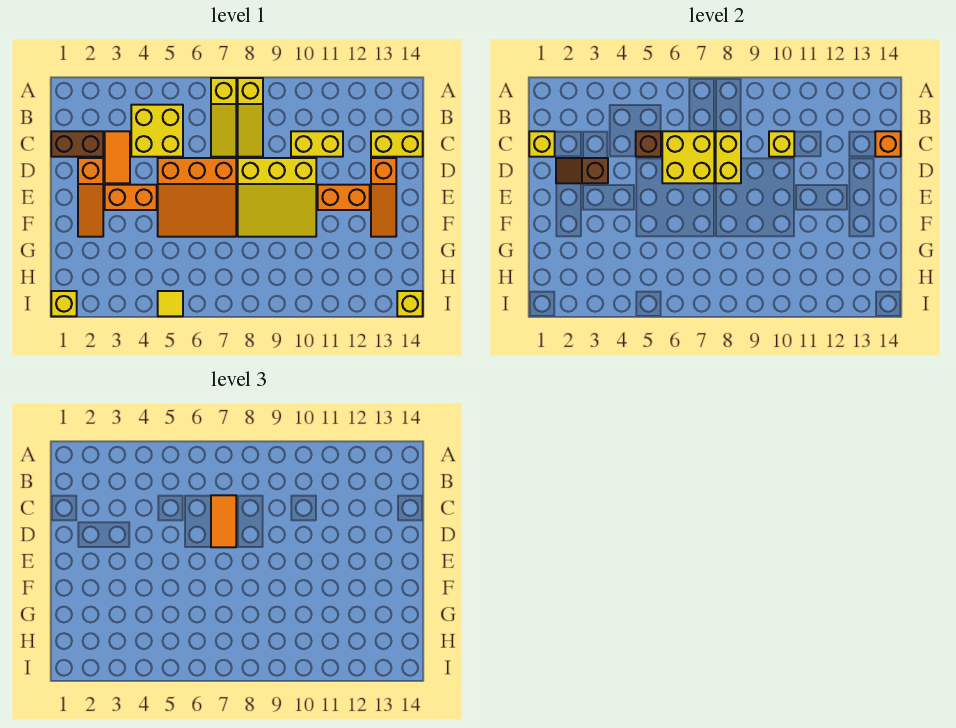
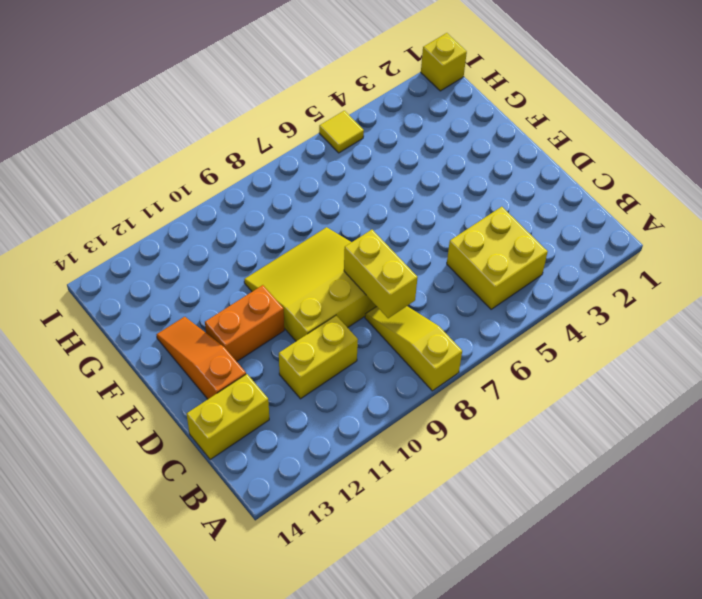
none -> yellow 1x3 slope [211,78,236,157]
none -> brown 1x2 brick [51,131,103,157]
none -> orange 1x2 tile [105,131,130,183]

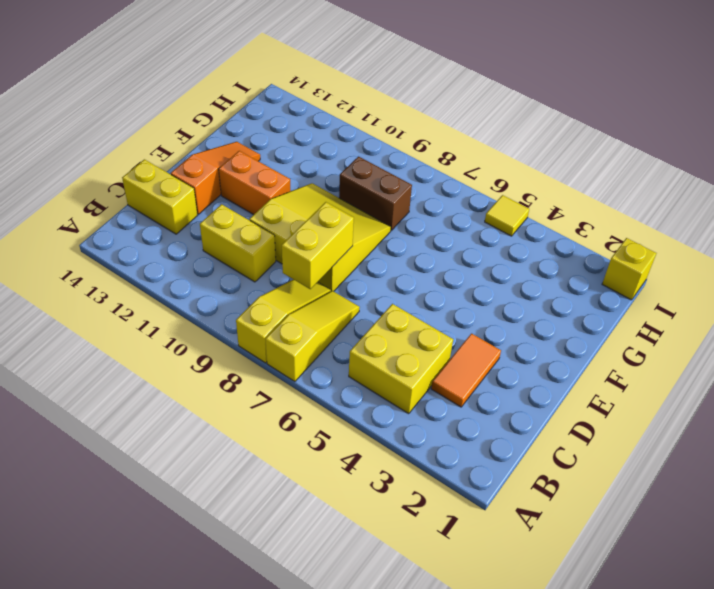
brown 1x2 brick [339,157,412,230] -> brown 1x2 brick moved to [51,131,103,157]
none -> orange 1x3 slope [78,158,103,237]
none -> orange 3x3 slope [158,158,236,237]
none -> orange 1x2 brick [105,185,157,210]

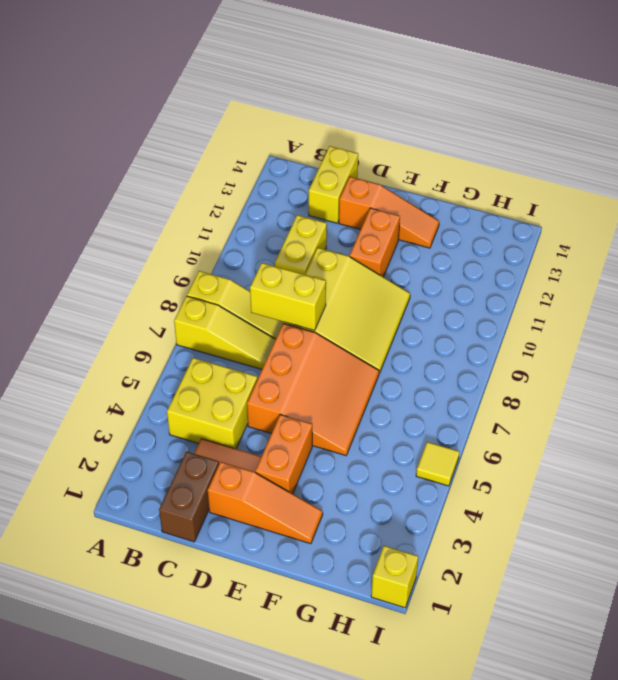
none -> yellow 1x1 brick [397,291,423,316]
none -> yellow 1x1 brick [529,131,555,157]
none -> brown 1x1 brick [636,131,661,157]

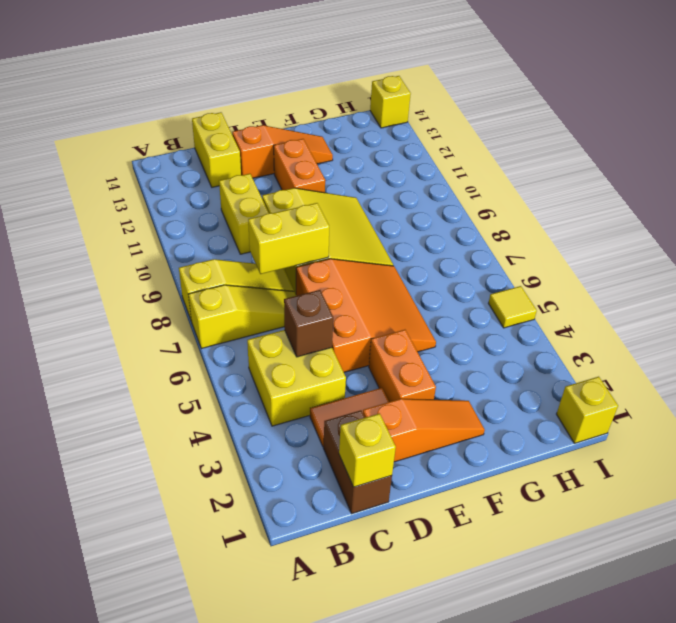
none -> yellow 2x2 brick [662,131,714,183]
none -> yellow 1x1 brick [769,131,794,157]
none -> orange 1x1 brick [875,131,901,157]

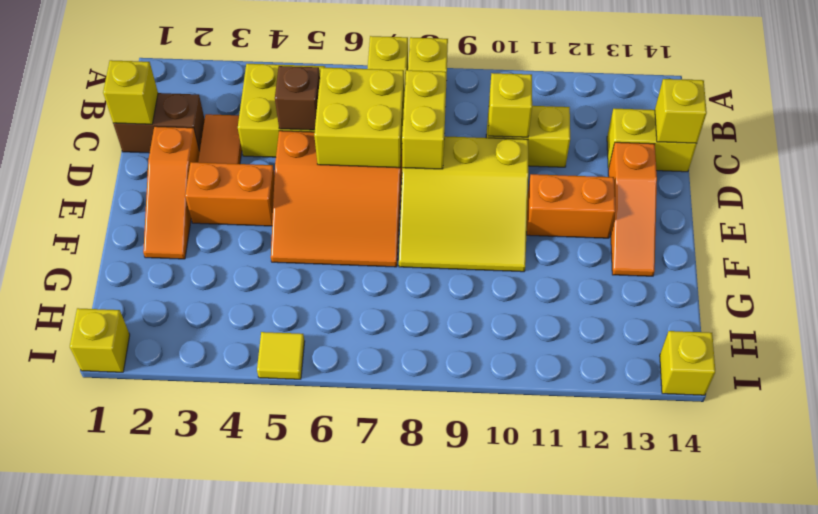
yellow 1x1 brick [655,79,707,143] -> orange 1x1 brick [875,131,901,157]
none -> brown 1x2 slope [556,158,608,183]
none -> orange 1x2 tile [211,495,236,547]

